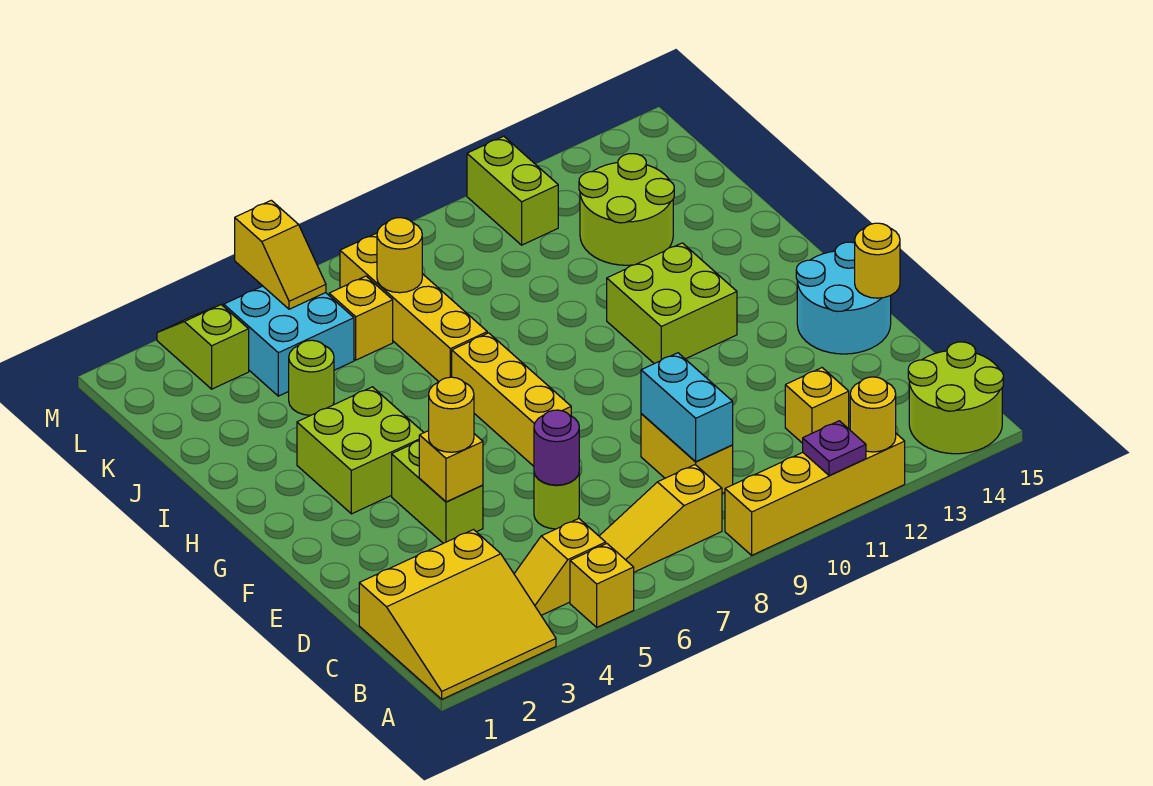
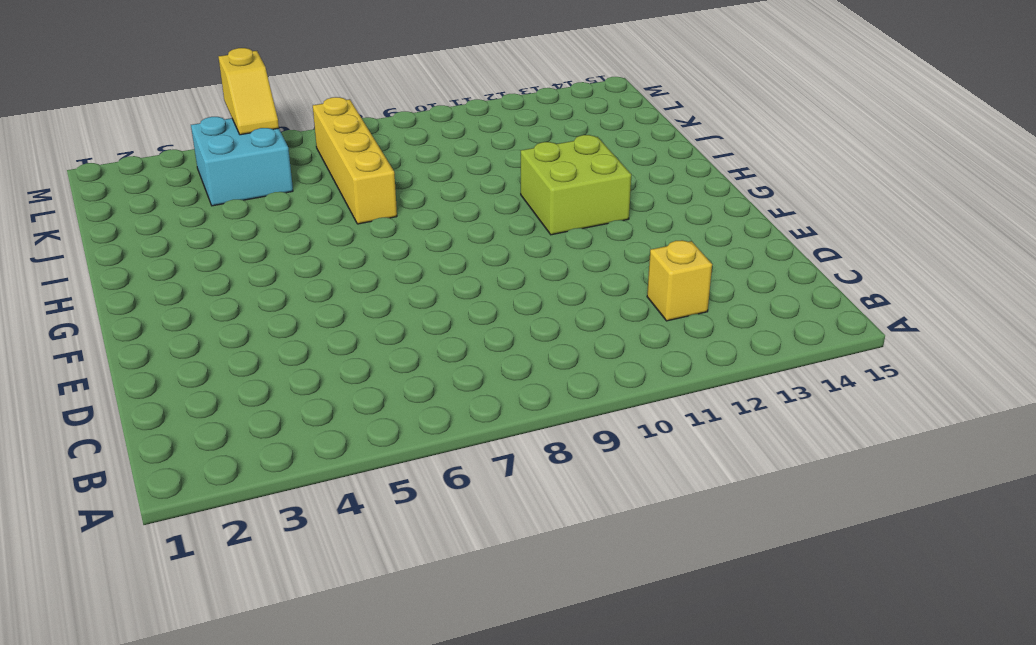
none -> yellow 3x3 slope [359,530,556,699]
none -> yellow 1x1 brick [570,544,634,627]
none -> yellow 1x4 brick [725,434,905,555]
none -> lime 2x2 round brick [908,342,1003,454]

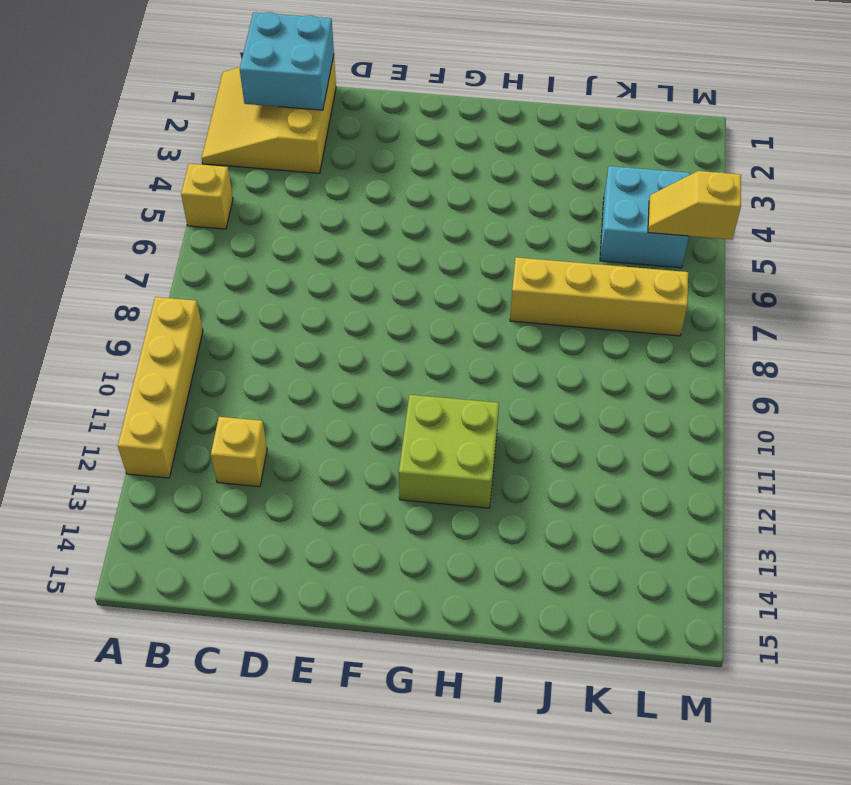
cyan 2x2 brick [240,12,334,110] -> none
none -> lime 2x2 round brick [908,342,1003,454]
none -> yellow 1x2 slope [514,518,606,615]
none -> yellow 1x3 slope [599,465,722,572]
none -> yellow 1x2 brick [641,414,733,493]

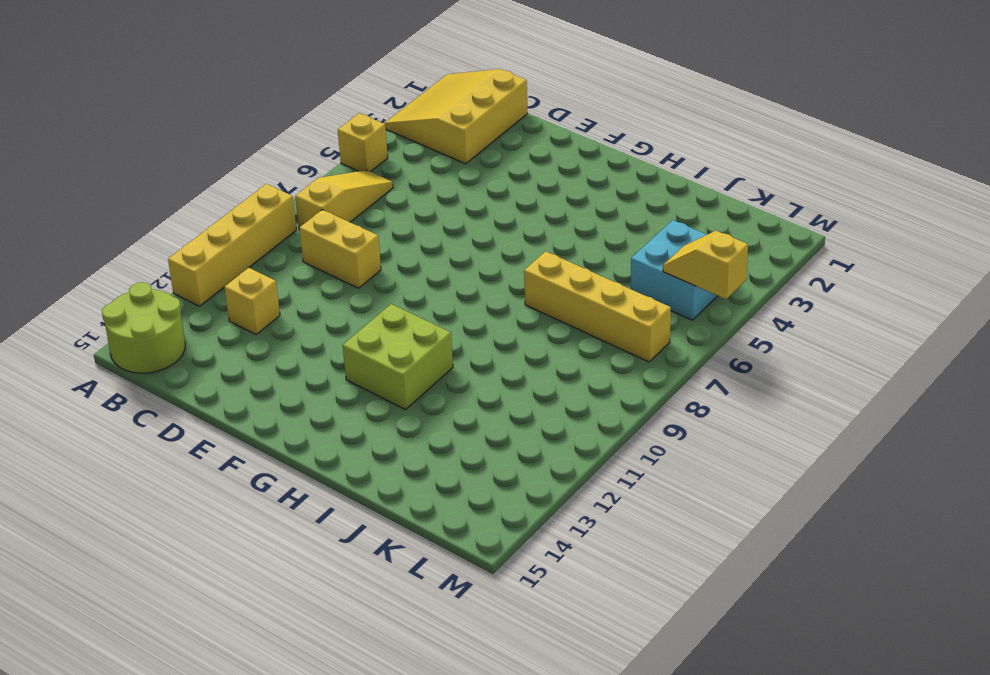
none -> yellow 1x2 slope [514,518,606,615]
none -> lime 1x1 round brick [534,473,579,529]
none -> lime 1x2 brick [392,441,483,543]
none -> cyan 2x2 round brick [796,242,891,354]

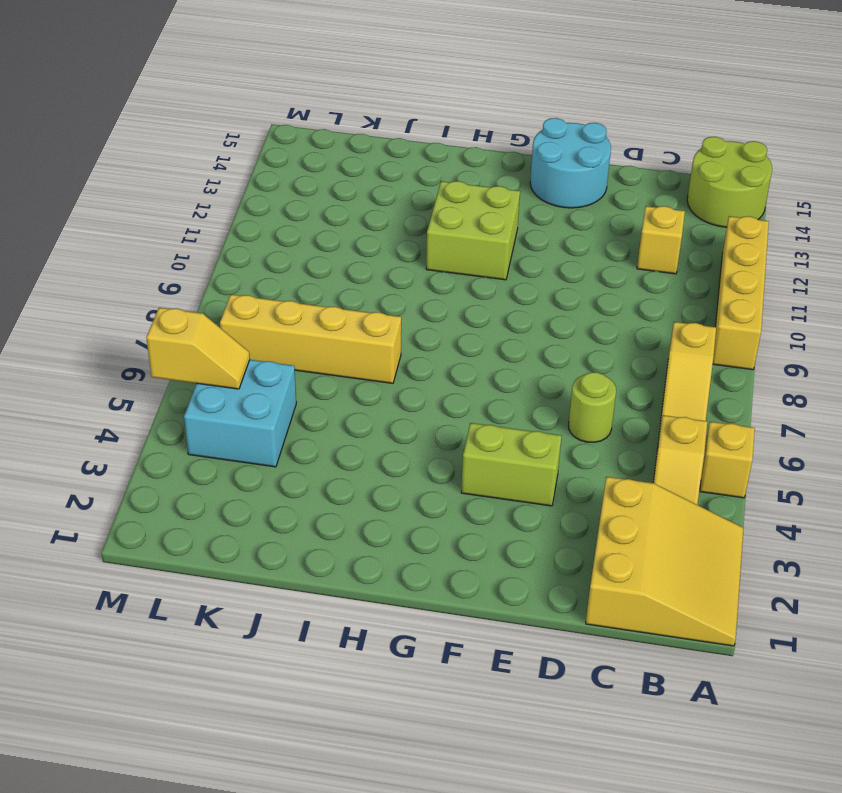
none -> yellow 1x2 brick [641,414,733,493]
none -> yellow 1x3 brick [452,333,571,466]
none -> lime 2x2 brick [297,387,424,514]
none -> lime 1x1 round brick [289,340,334,415]

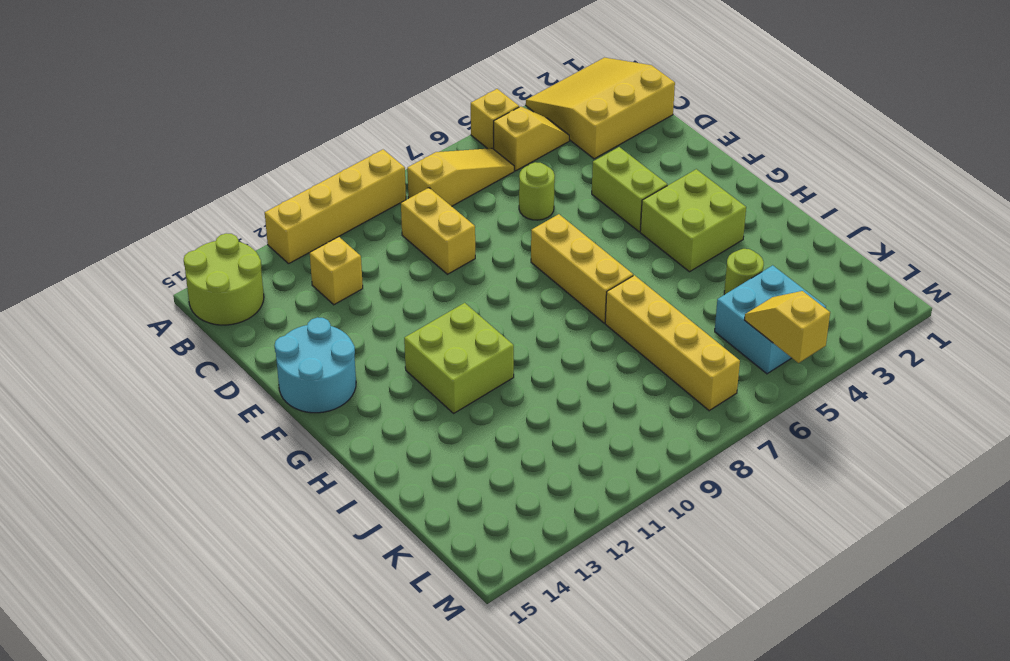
none -> lime 2x2 round brick [579,154,674,265]
none -> yellow 1x1 brick [329,276,393,360]
none -> lime 1x2 slope [157,305,249,389]
none -> lime 1x2 brick [467,136,558,245]

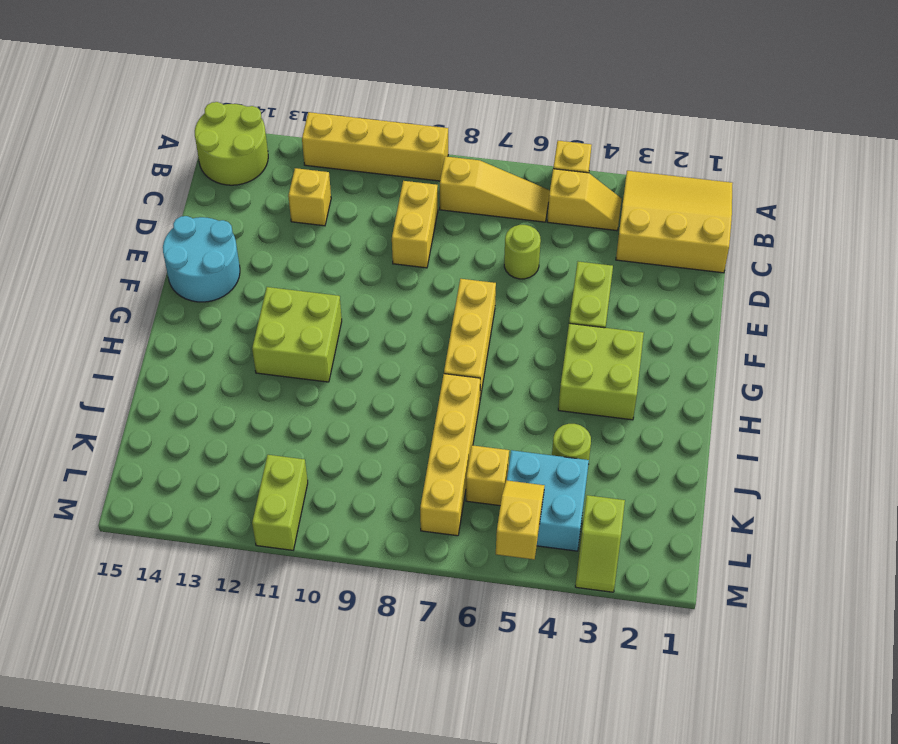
none -> lime 2x2 round brick [579,154,674,265]
none -> purple 1x1 plate [803,421,866,476]
none -> yellow 1x1 round brick [850,377,896,452]
none -> cyan 1x2 brick [641,353,733,462]

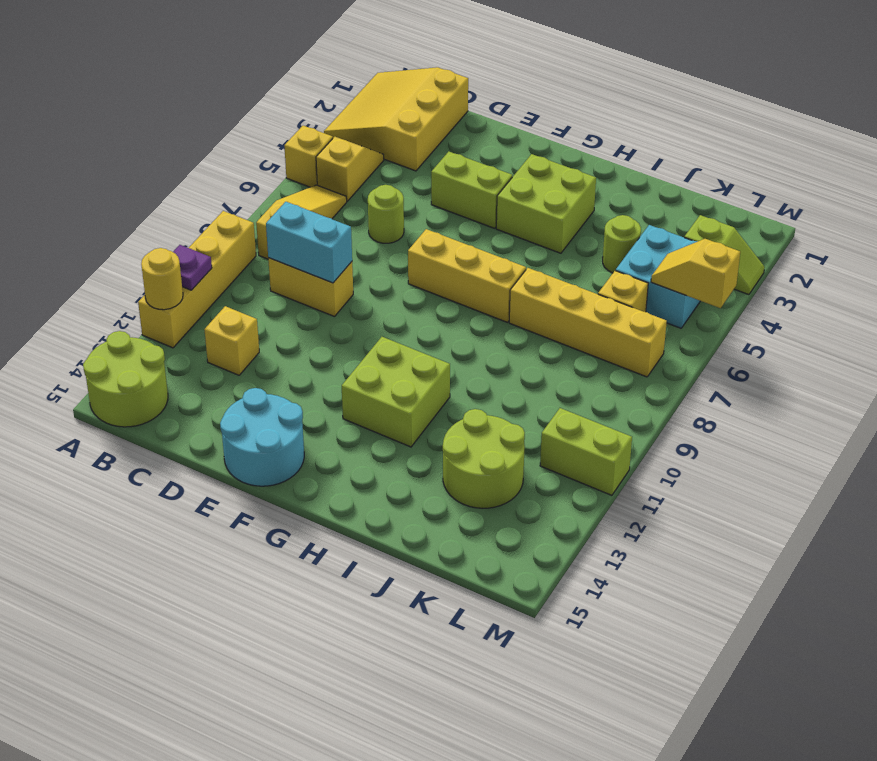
none -> purple 1x1 round brick [534,410,579,485]
none -> yellow 1x1 brick [419,431,483,502]
none -> yellow 1x1 round brick [855,223,900,298]
none -> yellow 1x1 round brick [377,218,422,293]

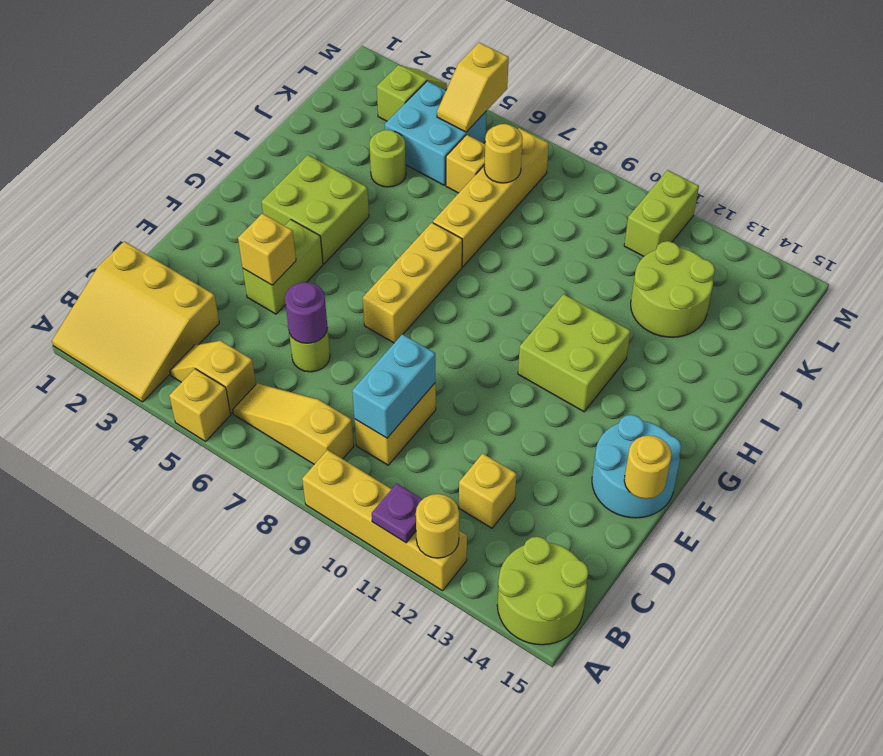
none -> yellow 1x1 round brick [429,377,474,452]

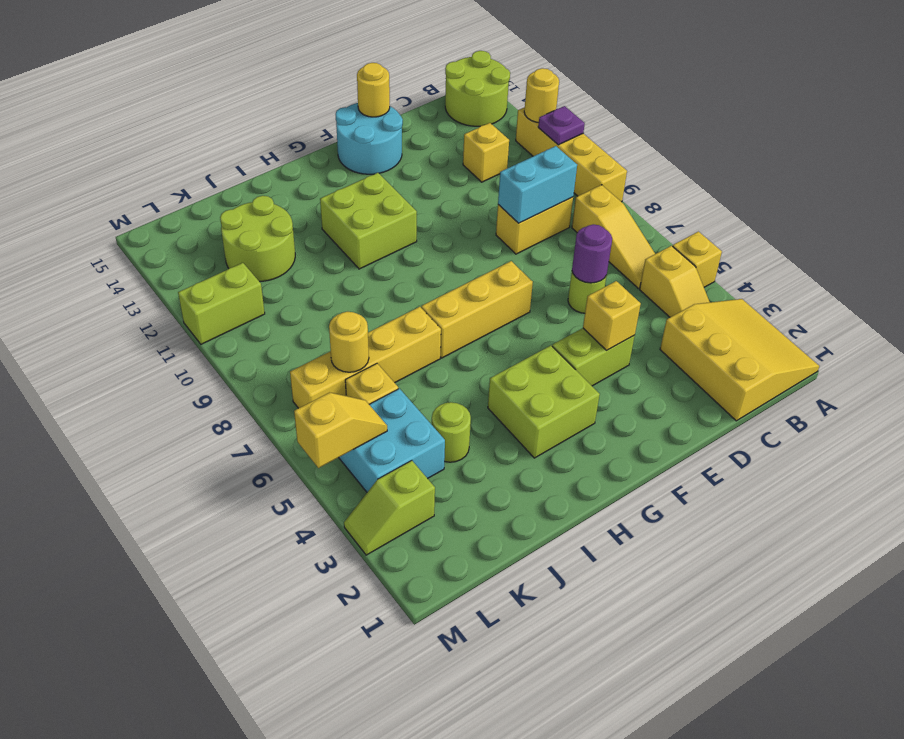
none -> yellow 1x1 round brick [429,377,474,452]

